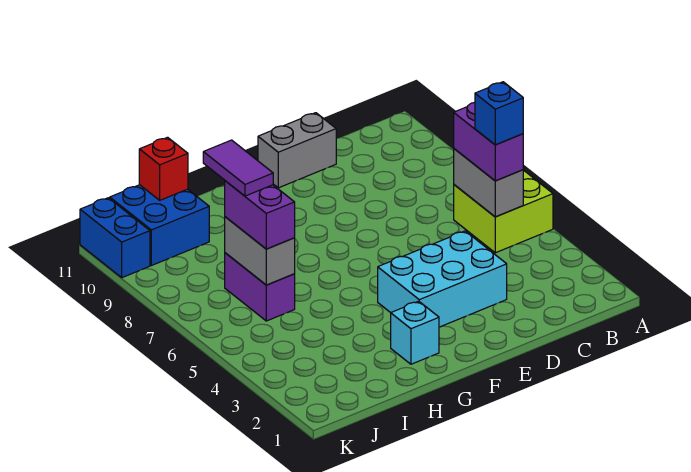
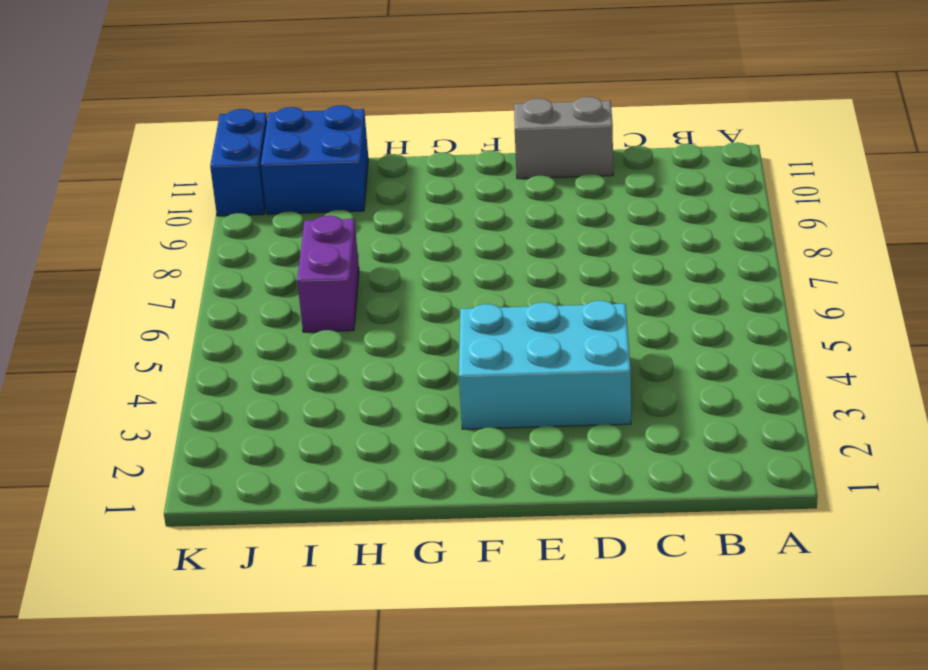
none -> lime 2x2 brick [454,170,553,253]
none -> cyan 1x1 brick [391,301,439,364]
none -> grey 1x2 brick [454,149,523,217]

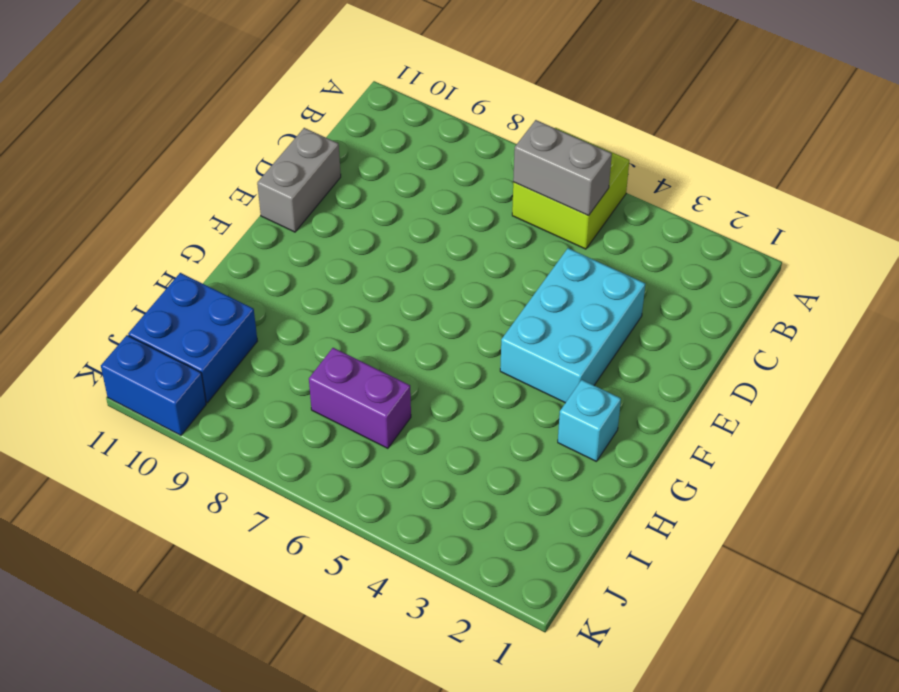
none -> grey 1x2 brick [225,217,295,285]
none -> red 1x1 brick [139,137,188,200]
none -> purple 1x2 brick [454,102,523,181]

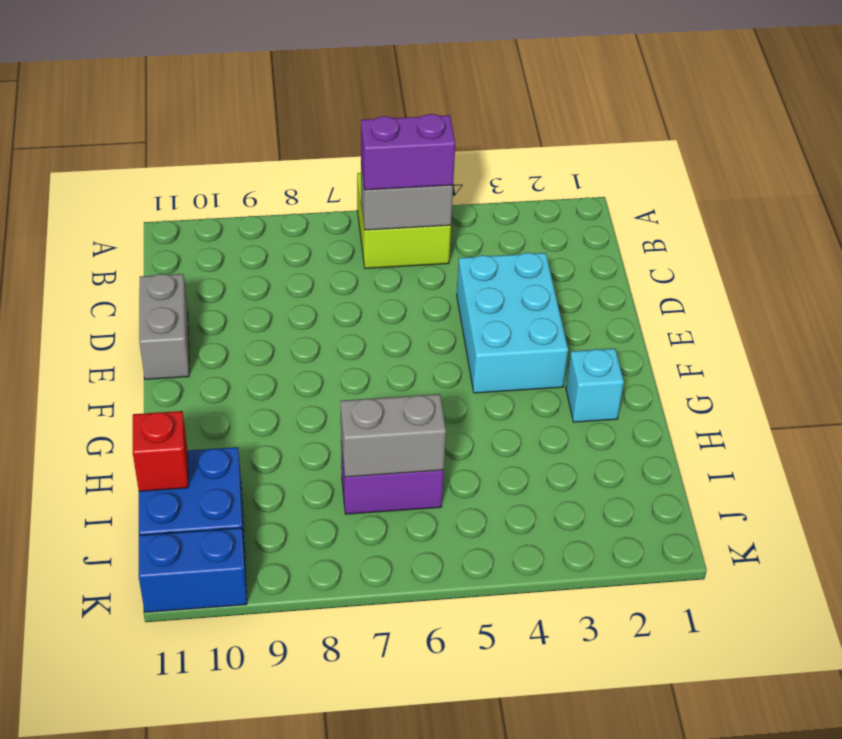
none -> purple 1x2 brick [225,181,295,249]
none -> blue 1x1 brick [475,82,523,145]
none -> purple 1x2 tile [203,140,273,196]

